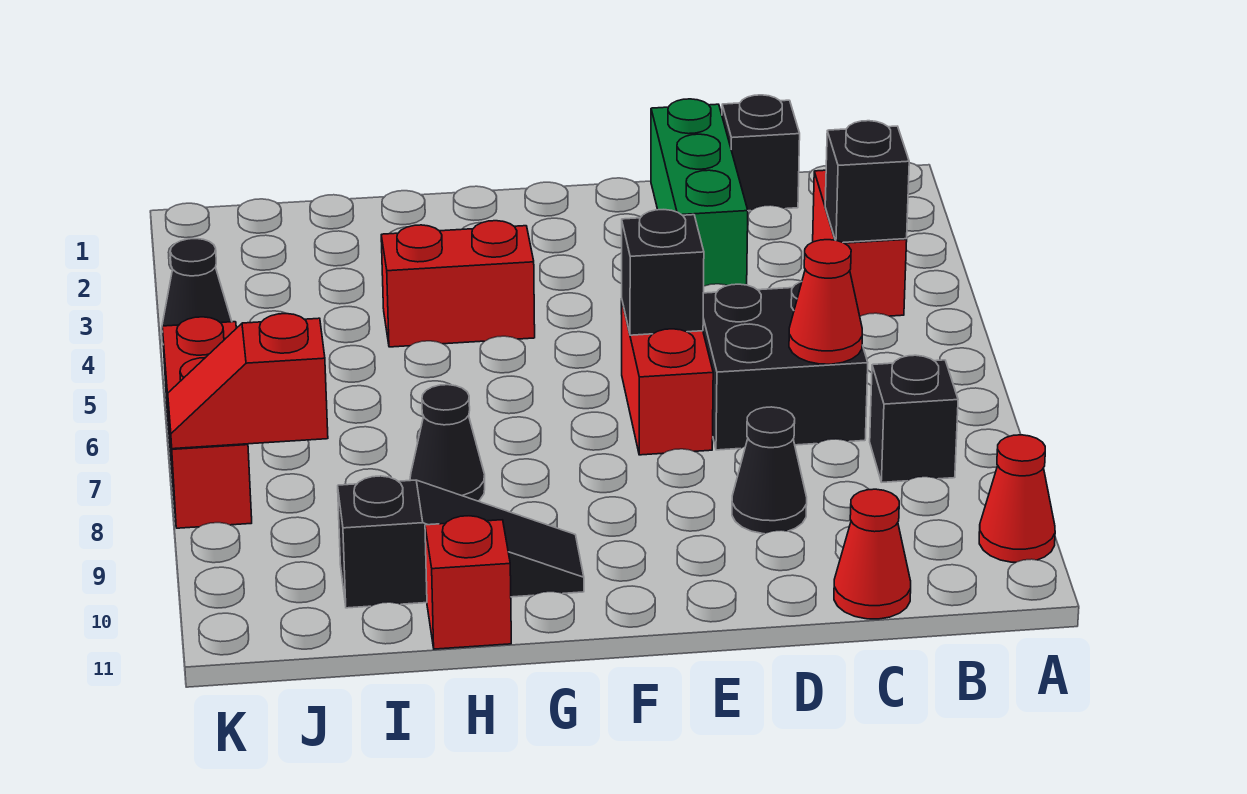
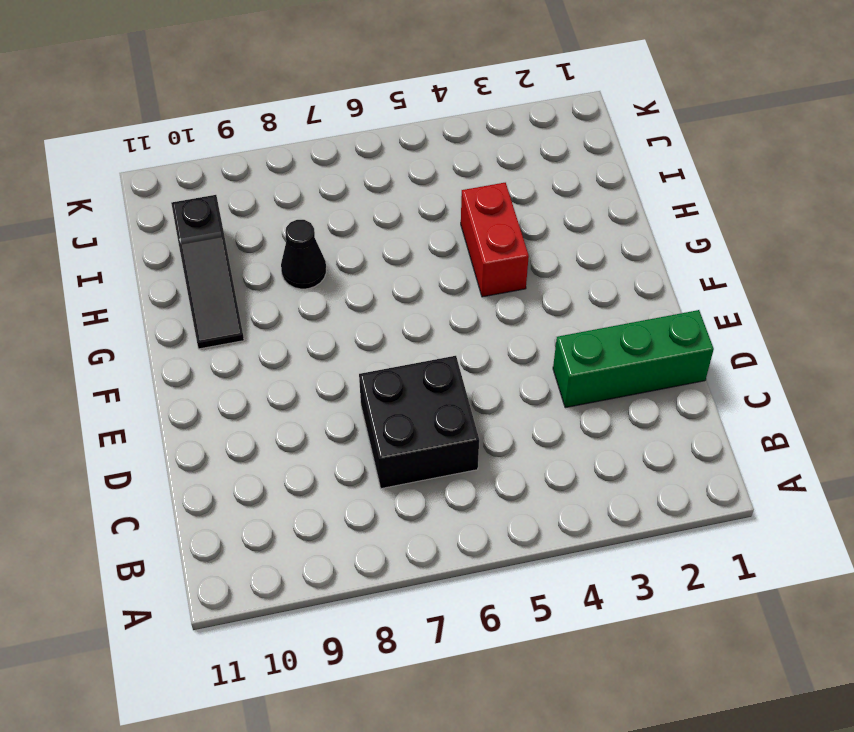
none -> red 1x1 cone [979,435,1055,563]
none -> red 1x2 brick [813,170,907,316]
none -> black 1x1 brick [870,355,958,482]

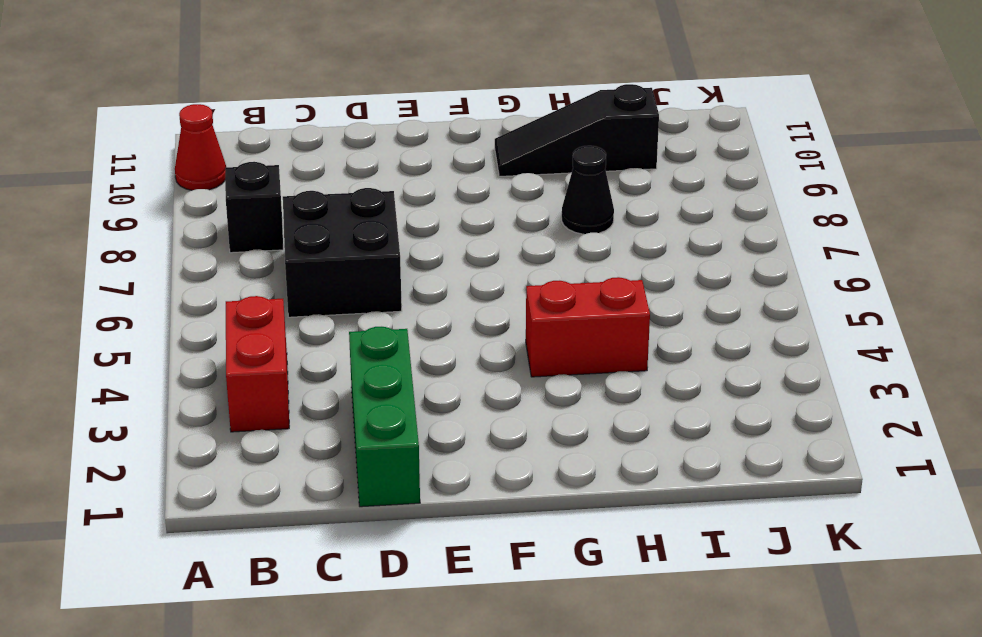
none -> black 1x1 brick [722,95,800,211]
none -> red 1x1 cone [834,489,911,619]
none -> black 1x1 cone [732,407,807,534]

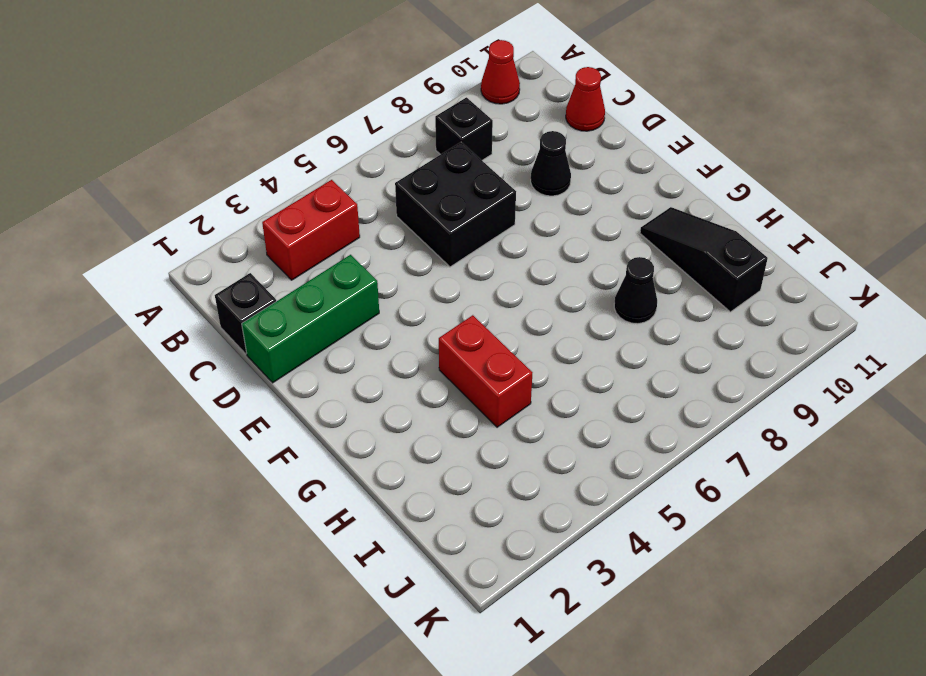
none -> red 1x2 brick [621,301,713,455]
none -> red 1x1 brick [425,516,511,649]
none -> black 1x1 cone [161,239,232,343]

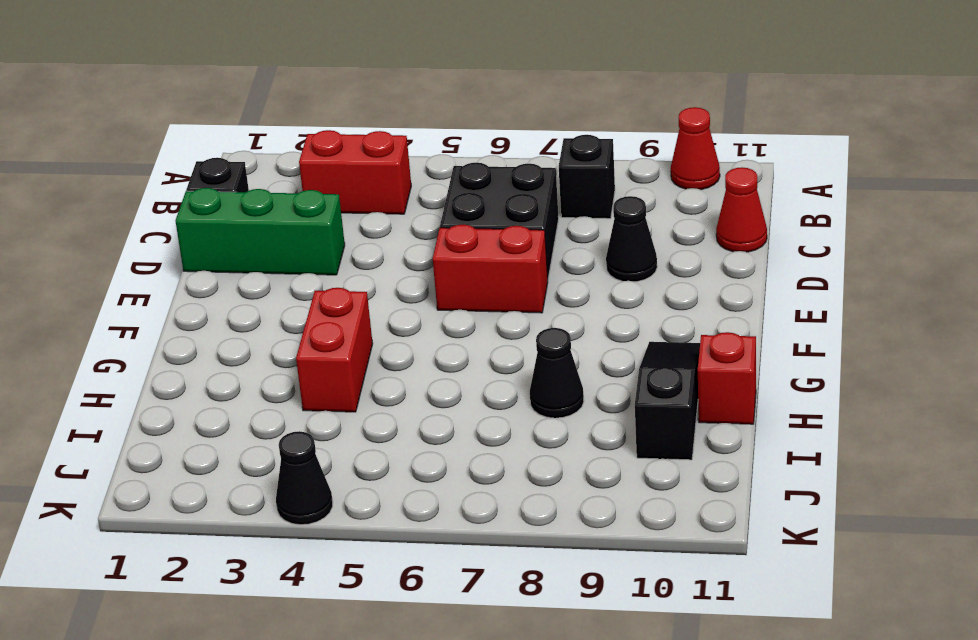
none -> red 1x3 brick [162,317,252,528]
none -> black 1x1 brick [825,121,909,242]
none -> red 1x1 cone [789,240,862,364]

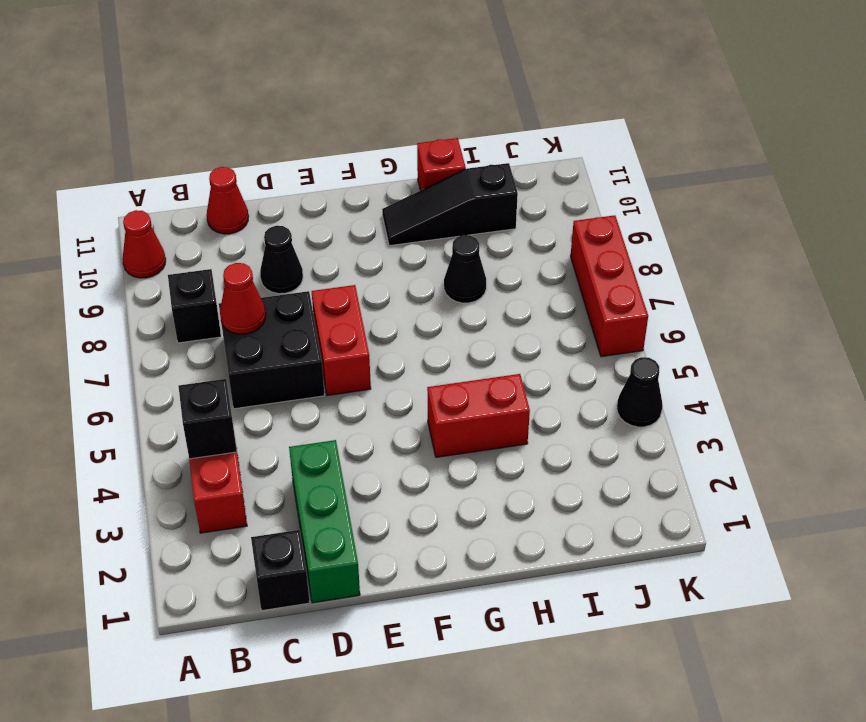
none -> black 1x1 brick [622,210,704,335]
none -> red 1x2 slope [168,314,328,449]

